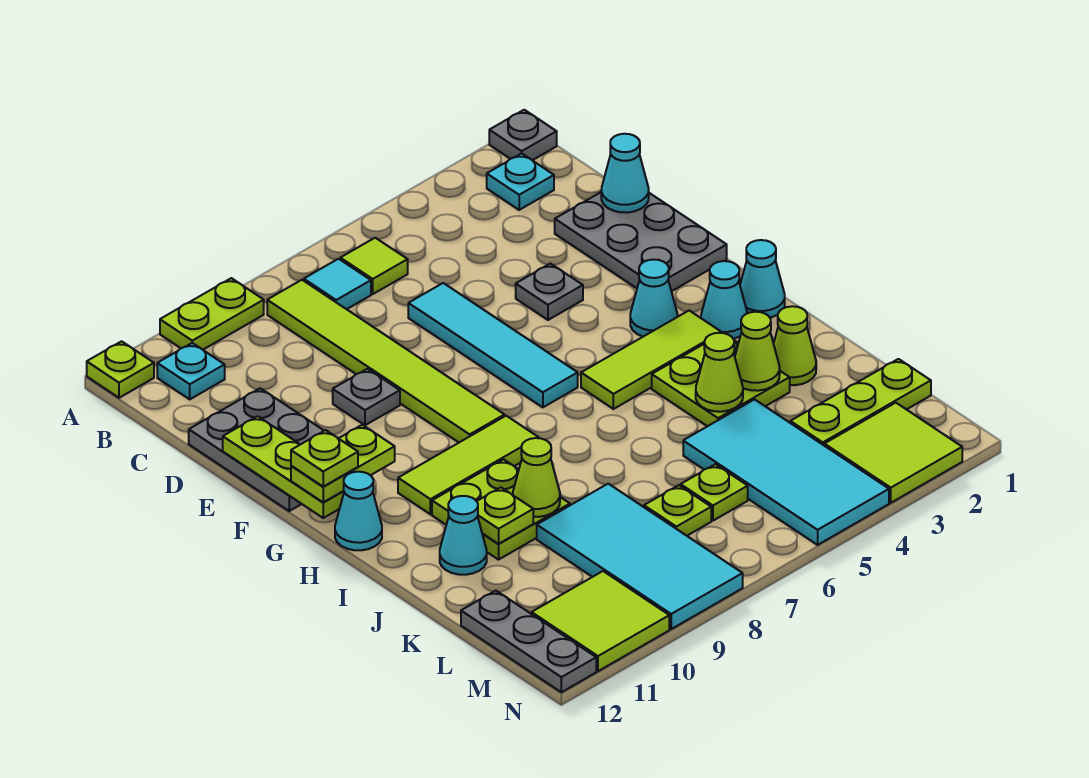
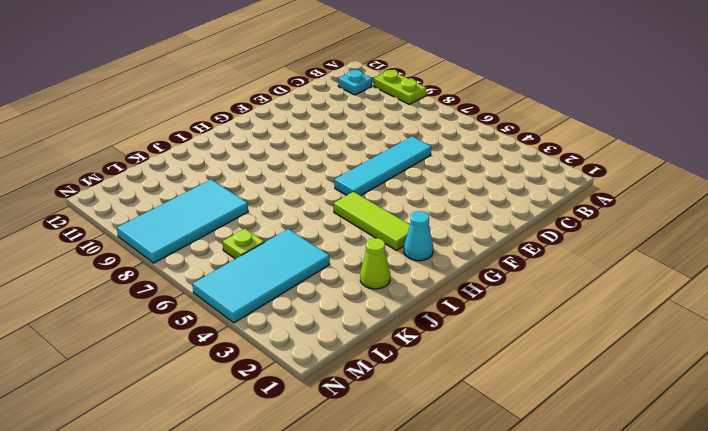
none -> grey 1x1 plate [489,110,557,160]
none -> lime 1x1 plate [87,341,154,398]
none -> cyan 1x1 plate [487,153,554,210]
none -> lime 1x1 tile [340,238,408,294]

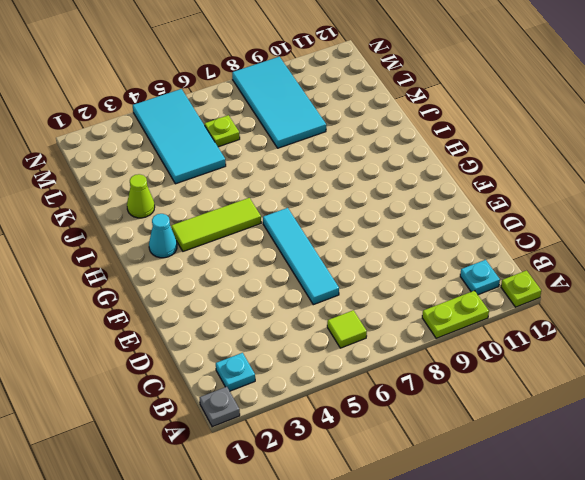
none -> cyan 1x1 tile [304,259,371,309]
none -> lime 1x6 tile [267,280,505,442]
none -> grey 2x3 plate [555,192,727,291]
none -> grey 2x3 plate [189,388,324,511]

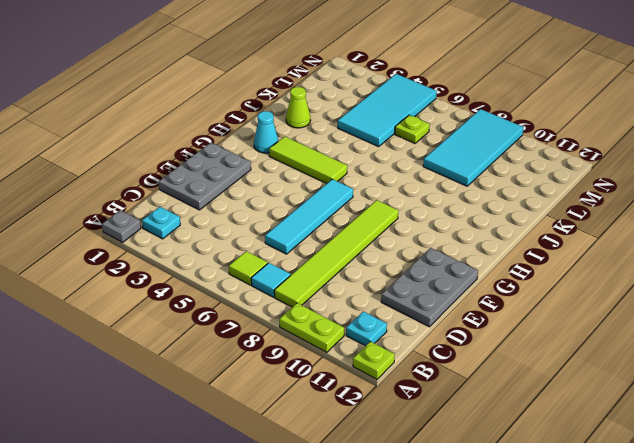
none -> grey 1x1 plate [516,264,583,320]
none -> grey 1x1 plate [333,369,400,425]
none -> cyan 1x1 cone [630,259,678,337]
none -> cyan 1x1 cone [740,240,785,318]

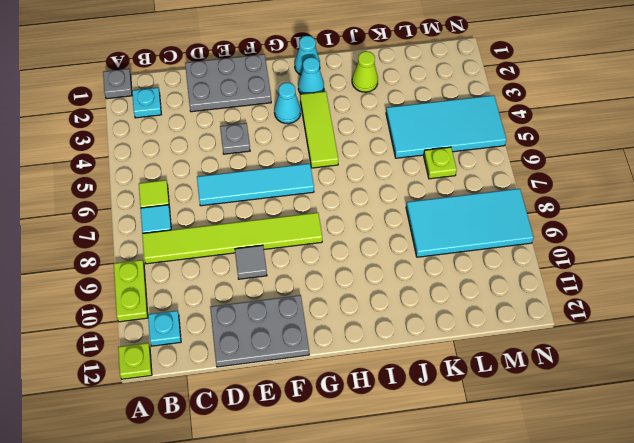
grey 1x1 tile [235,245,267,279] -> grey 1x1 plate [333,369,400,425]
none -> lime 1x3 tile [398,416,539,514]
none -> cyan 1x1 cone [335,472,382,550]
none -> lime 2x2 plate [652,340,790,426]
none -> lime 2x2 plate [432,459,570,560]

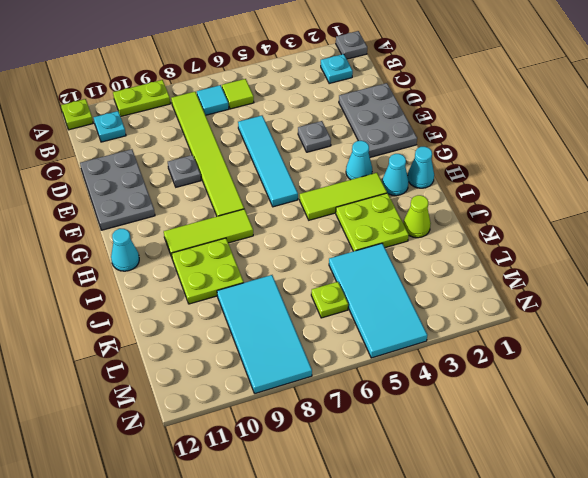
none -> cyan 1x1 cone [440,496,487,575]
none -> lime 1x3 plate [790,359,931,445]
none -> lime 1x1 plate [644,485,711,536]
none -> grey 1x3 plate [461,591,596,692]

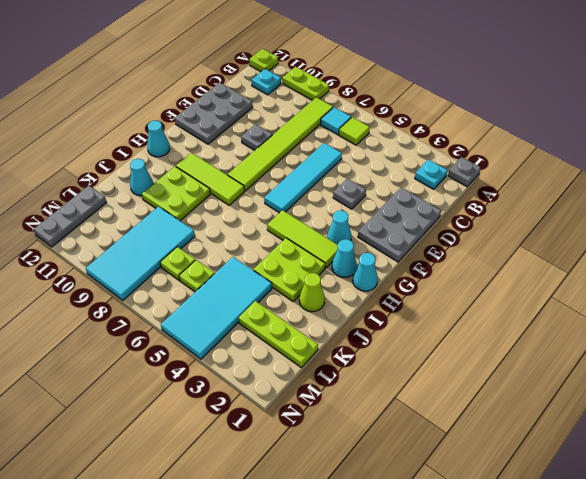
none -> lime 2x2 tile [824,403,962,503]
none -> lime 2x2 tile [532,571,669,671]
none -> cyan 1x1 cone [601,134,649,213]
none -> lime 1x3 plate [223,416,344,518]

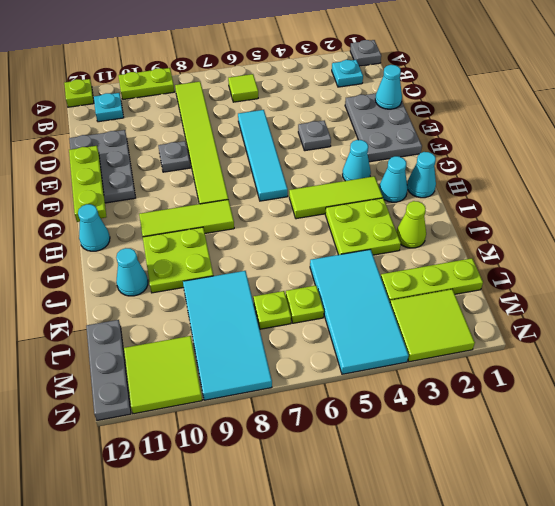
none -> cyan 1x1 tile [304,259,371,309]
none -> lime 1x1 cone [735,312,780,391]
none -> lime 1x1 cone [696,333,743,412]
none -> lime 1x1 cone [513,438,560,517]

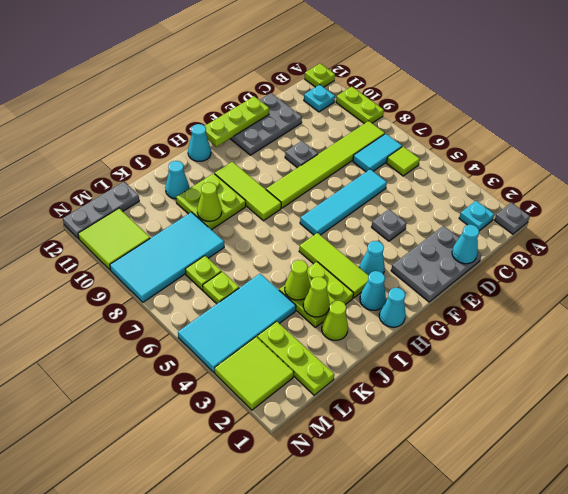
cyan 1x2 tile [353,134,402,172] -> cyan 1x1 tile [304,259,371,309]
none -> lime 1x1 plate [477,488,533,544]
none -> lime 1x2 plate [291,425,395,502]
none -> lime 1x1 plate [291,430,358,487]

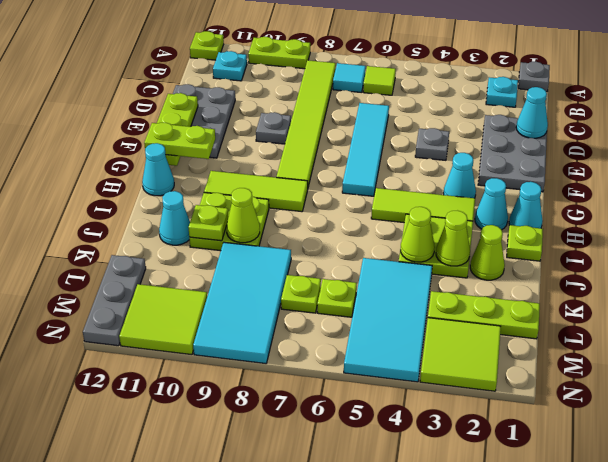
lime 1x1 plate [507,225,543,261] -> lime 1x1 plate moved to [291,430,358,487]

